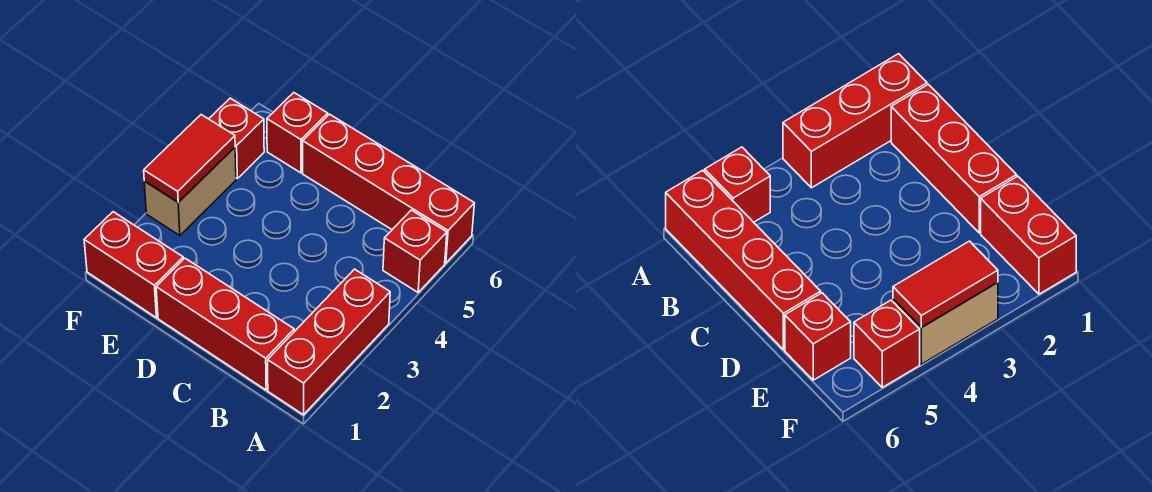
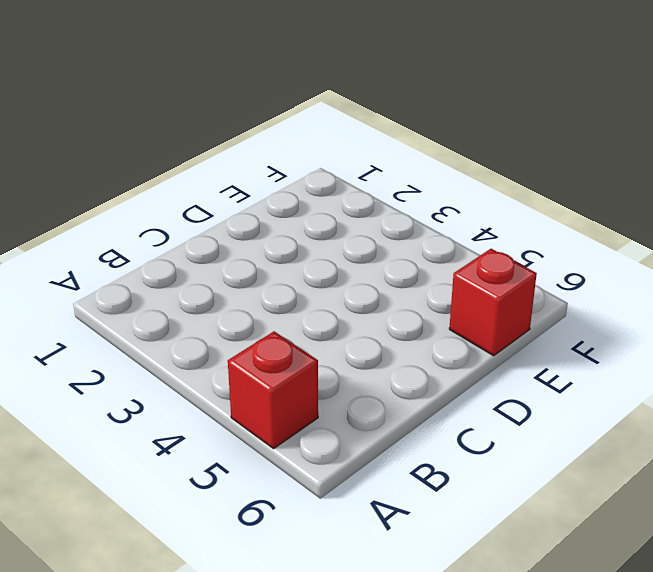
none -> red 1x3 brick [268,269,390,415]
none -> red 1x4 brick [303,114,474,263]

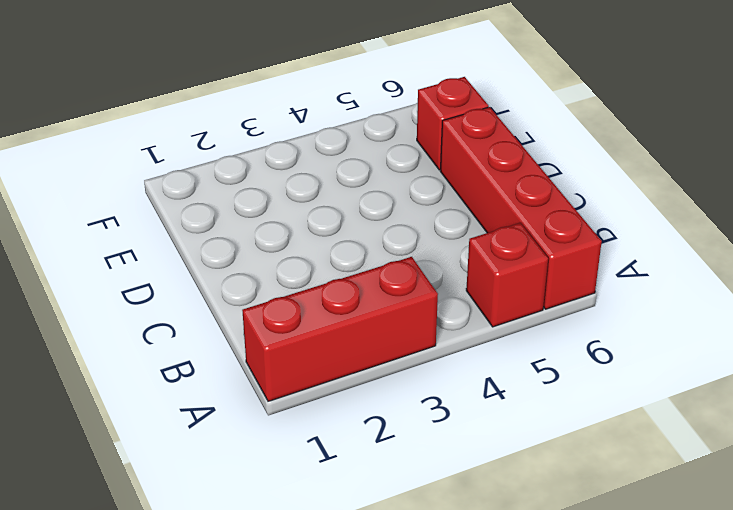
none -> red 1x3 brick [156,258,294,390]
none -> red 1x2 brick [84,212,183,318]

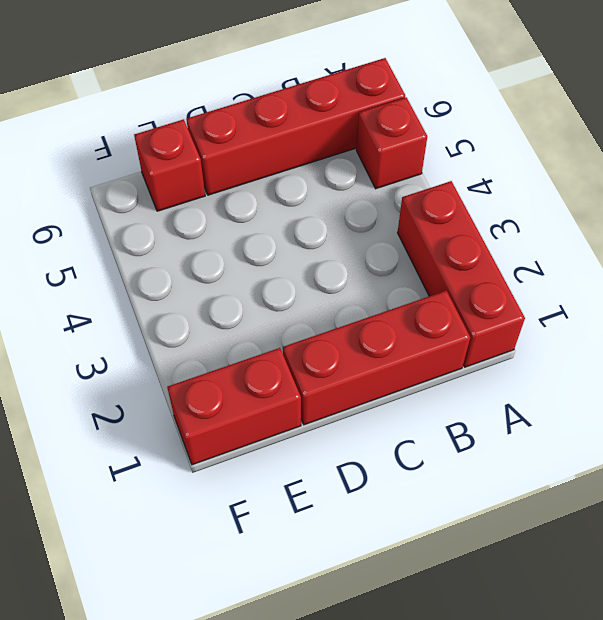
none -> tan 1x2 brick [144,147,236,236]
none -> red 1x1 brick [209,98,264,178]

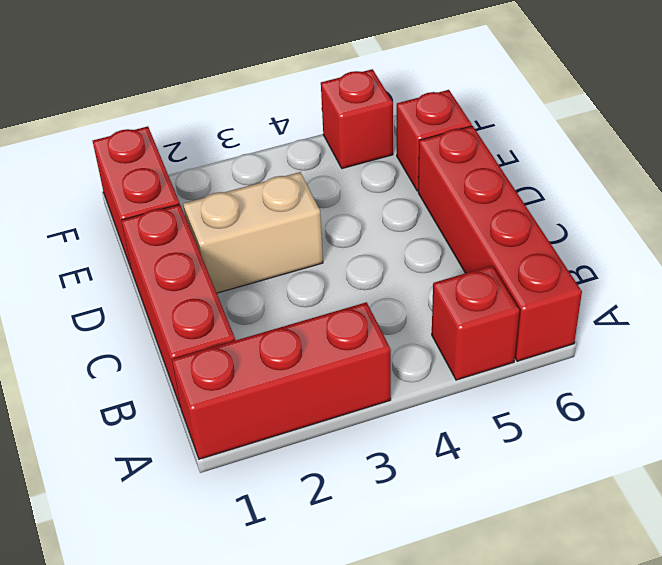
tan 1x2 brick [183,172,323,293] -> tan 1x2 brick moved to [144,147,236,236]
none -> red 1x2 tile [144,115,235,202]

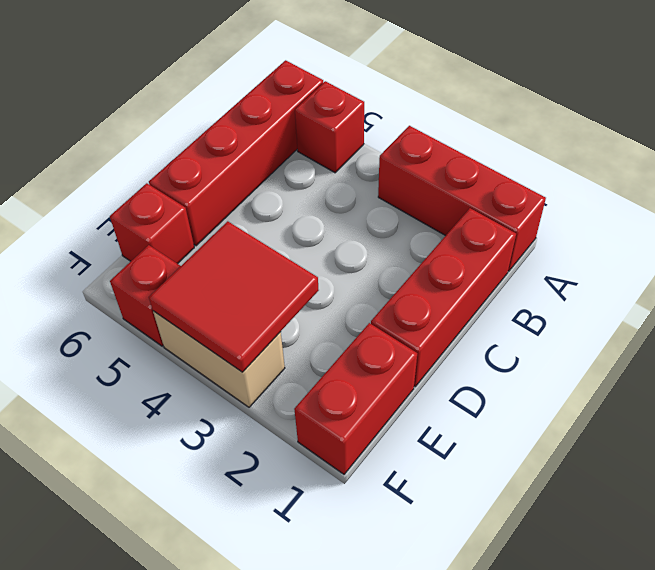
red 2x2 tile [149,221,319,372] -> red 1x2 tile [144,115,235,202]

